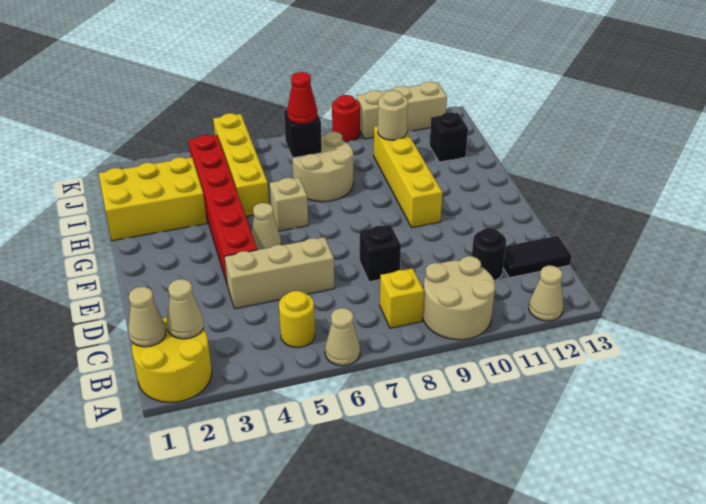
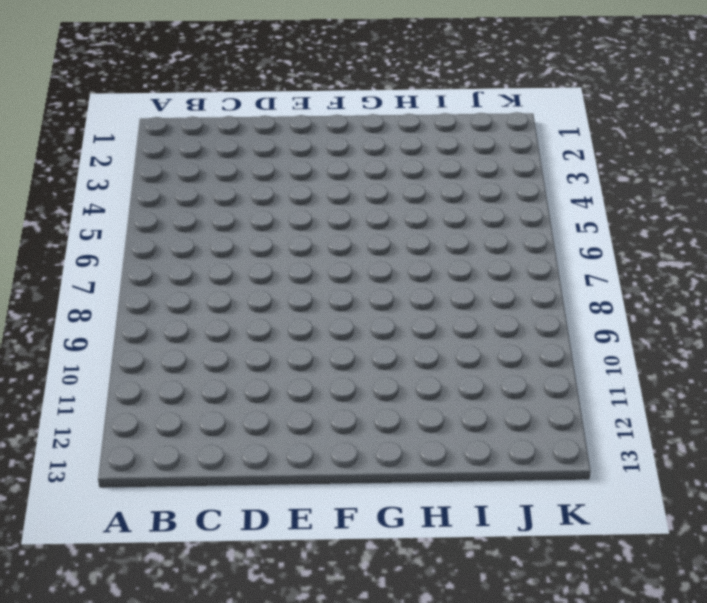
none -> yellow 2x2 round brick [132,318,212,402]
none -> tan 1x1 cone [325,308,360,366]
none -> tan 2x2 round brick [423,256,495,340]

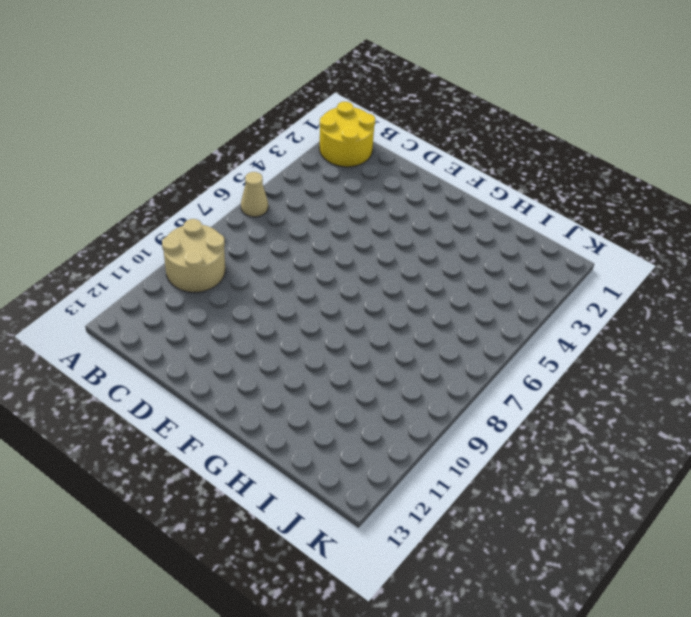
none -> tan 1x1 cone [529,266,563,321]
none -> yellow 1x1 round brick [279,291,315,347]
none -> yellow 1x1 brick [380,268,424,328]

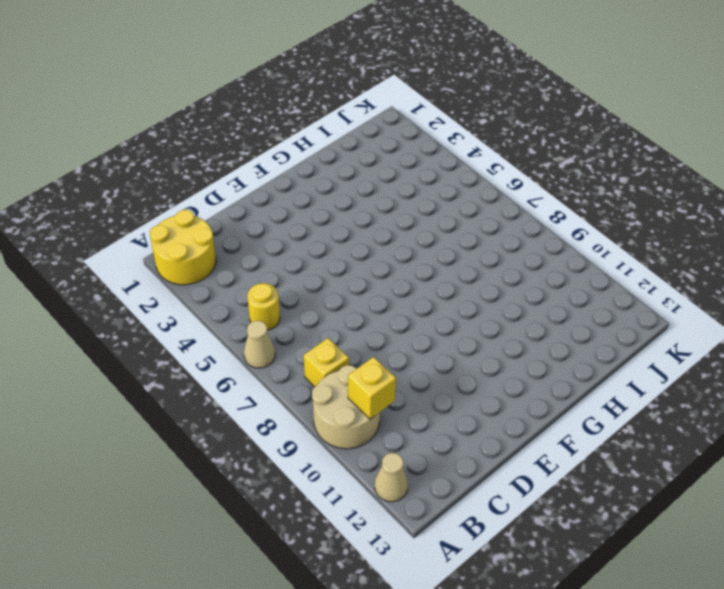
yellow 1x1 brick [348,357,396,419] -> none
none -> black 1x1 round brick [472,228,506,281]
none -> black 1x2 tile [503,236,571,278]
none -> tan 1x3 brick [225,237,334,309]

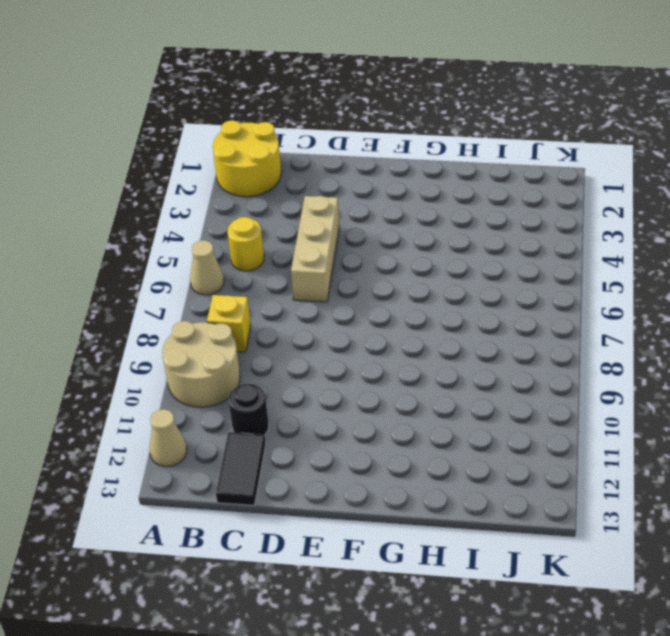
none -> black 1x1 brick [360,225,401,282]
none -> red 1x6 brick [189,135,257,286]
none -> tan 1x1 cone [251,203,281,250]

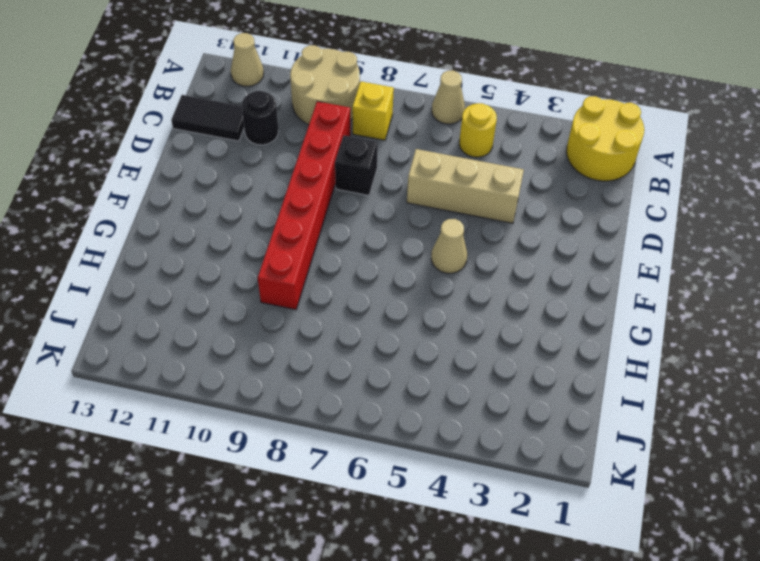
red 1x6 brick [258,101,350,310] -> red 1x6 brick moved to [189,135,257,286]
none -> yellow 1x4 brick [374,126,442,228]
none -> tan 1x1 brick [270,178,308,231]
none -> yellow 2x3 brick [99,157,207,241]

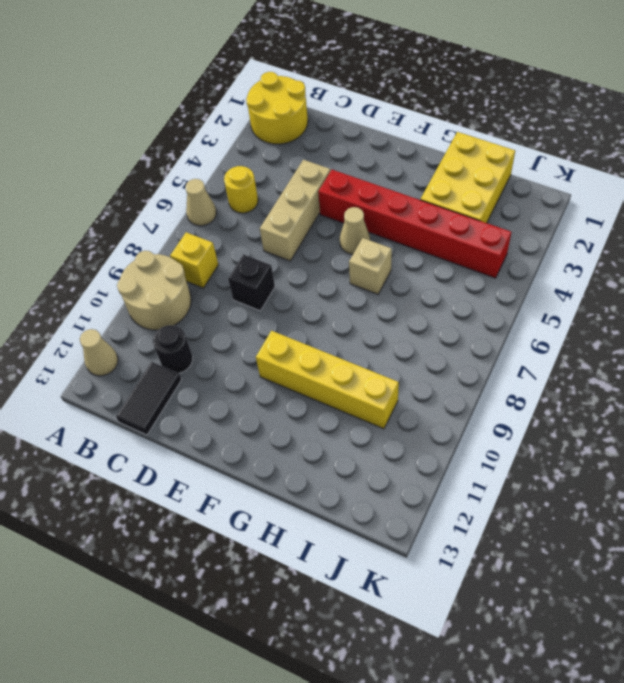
none -> yellow 1x4 brick [213,113,269,216]
none -> tan 2x2 round brick [292,132,353,202]
none -> black 1x1 brick [430,112,468,162]

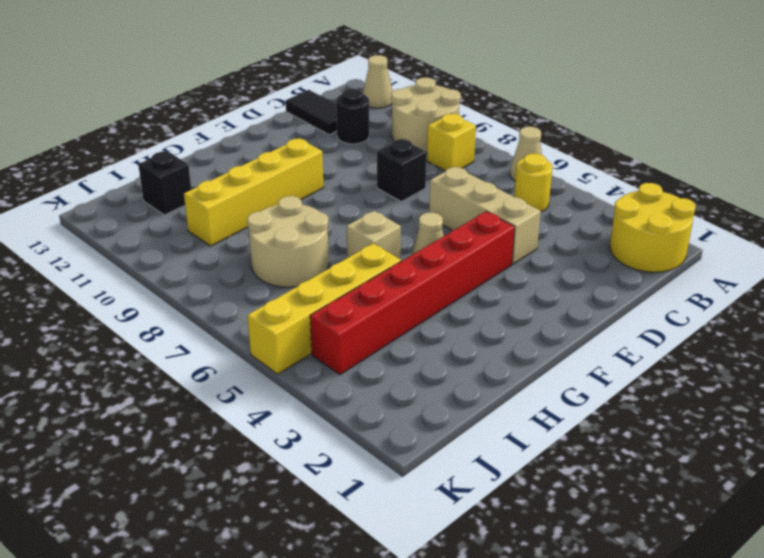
none -> yellow 2x3 brick [99,157,207,241]
none -> red 1x1 round brick [332,95,360,142]
none -> tan 1x3 brick [357,82,447,139]

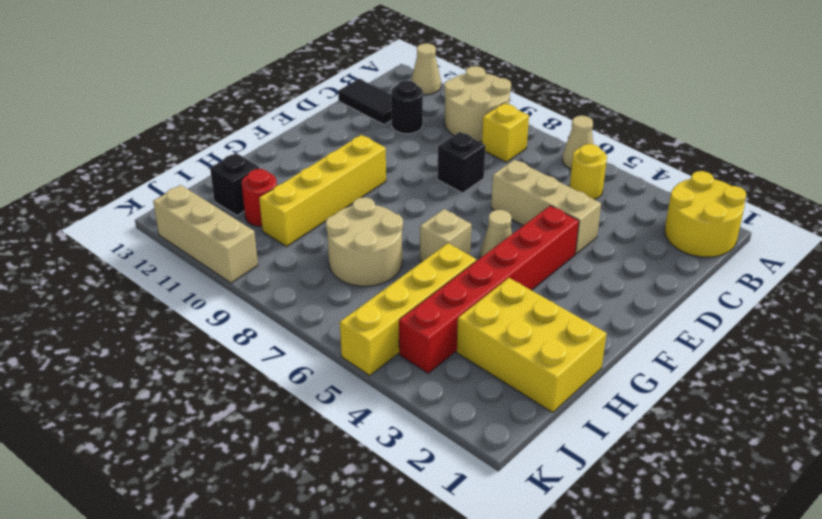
red 1x1 round brick [242,169,277,226] -> red 1x1 round brick moved to [332,95,360,142]
none -> tan 1x1 cone [128,287,166,347]
none -> tan 1x1 cone [167,279,204,339]
none -> black 1x1 brick [284,110,322,158]

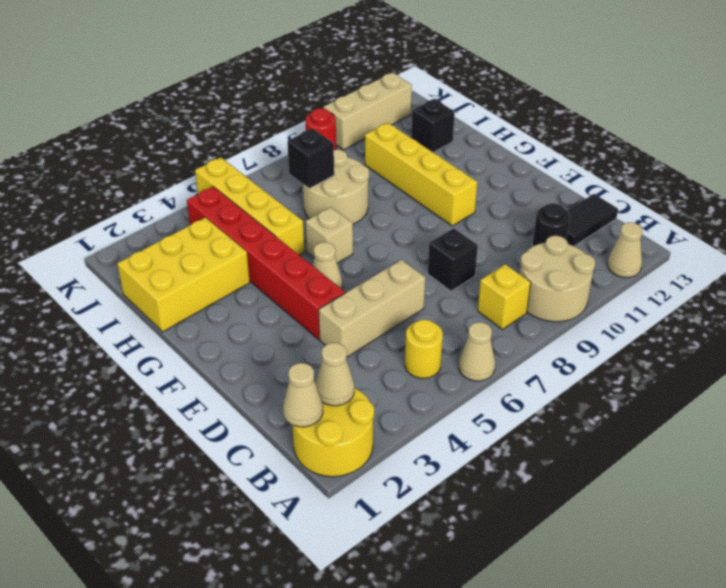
none -> tan 1x1 round brick [378,90,408,140]
none -> red 1x1 cone [287,72,318,124]

